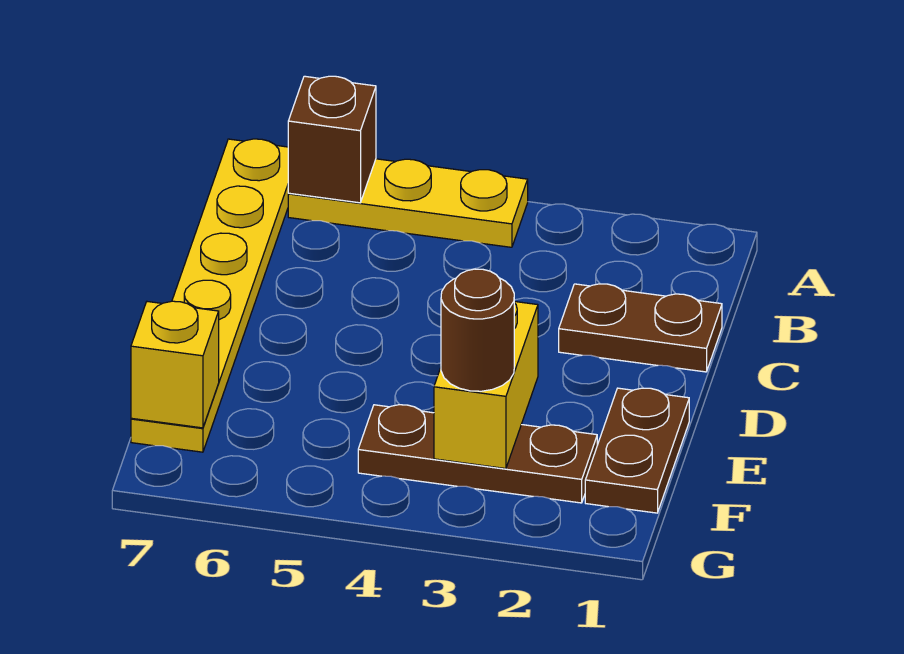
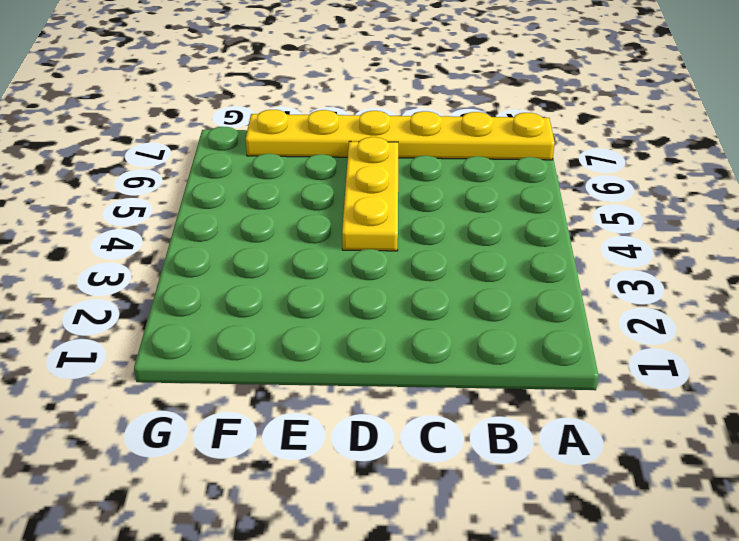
yellow 1x3 plate [342,137,398,251] -> yellow 1x3 plate moved to [288,159,528,247]
none -> brown 1x2 plate [559,284,722,372]
none -> brown 1x2 plate [585,388,689,513]

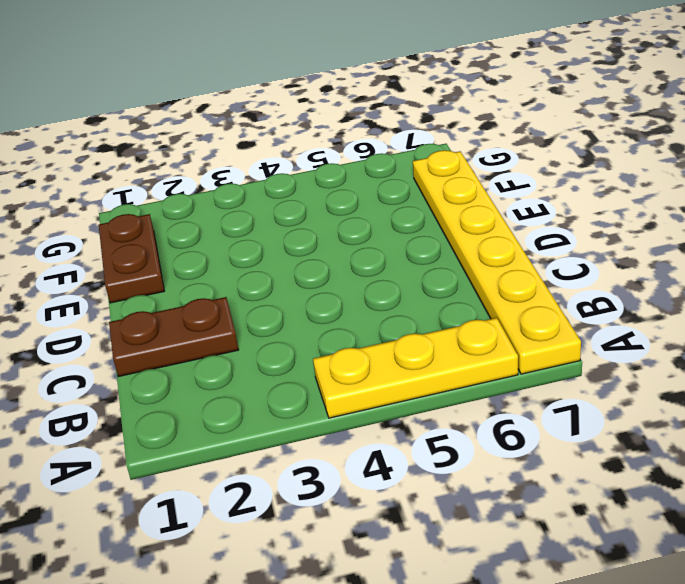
none -> brown 1x3 plate [358,405,597,503]
none -> brown 1x1 brick [288,76,376,203]

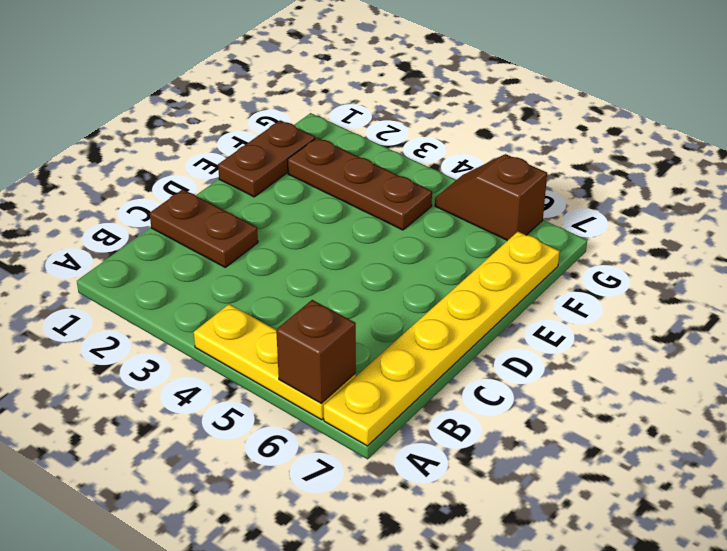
brown 1x2 slope [435,154,547,241] -> none
none -> yellow 1x2 brick [434,301,538,469]
none -> yellow 1x1 brick [131,301,219,428]

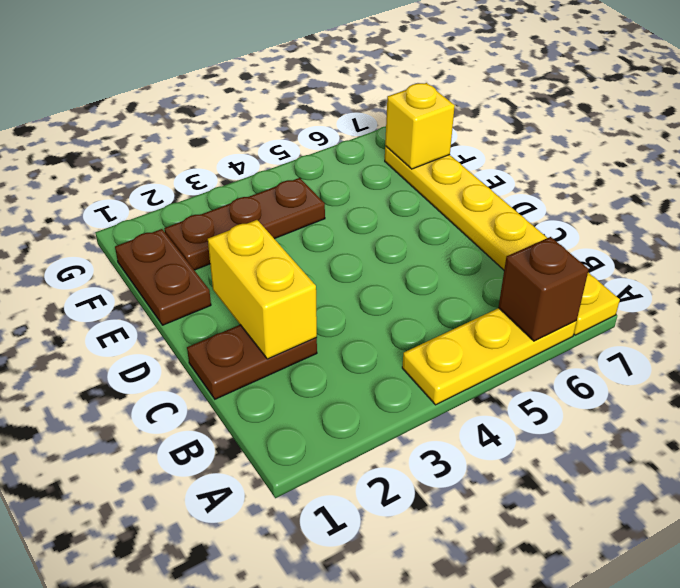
yellow 1x2 brick [208,220,317,359] -> yellow 1x2 brick moved to [434,301,538,469]
none -> brown 1x1 round brick [441,269,514,391]

